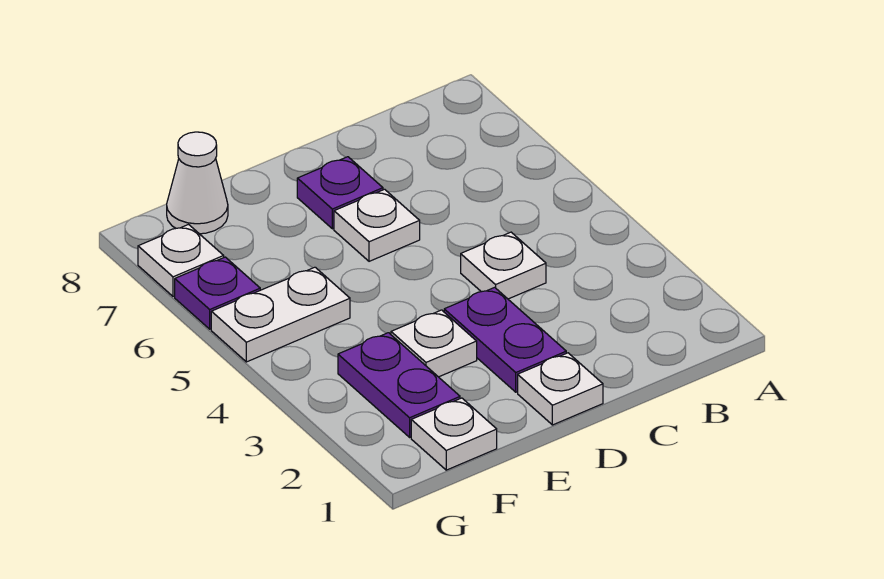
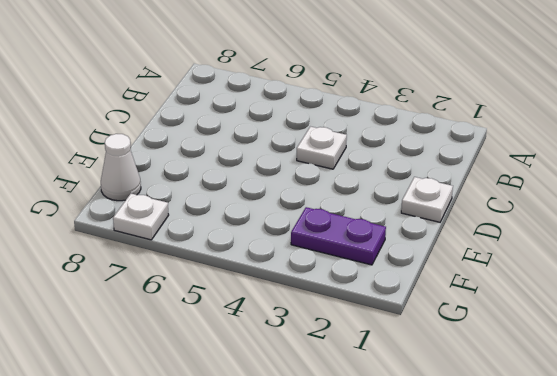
none -> purple 1x2 plate [444,287,566,392]
none -> white 1x1 plate [334,189,420,261]
none -> purple 1x1 plate [297,157,383,229]

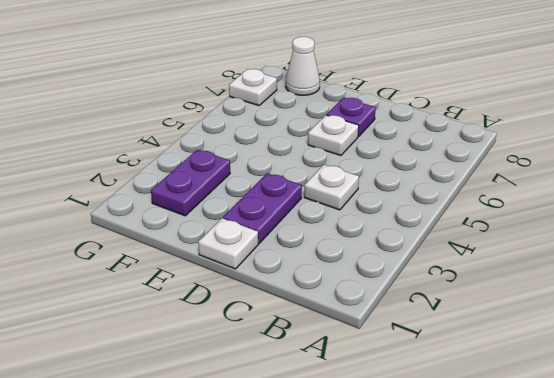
none -> white 1x1 plate [391,310,477,377]
none -> white 1x1 plate [411,398,497,470]
none -> white 1x2 plate [211,267,350,362]

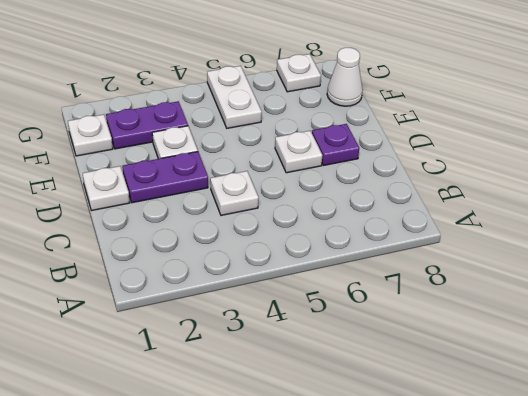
none -> purple 1x1 plate [175,257,260,329]

